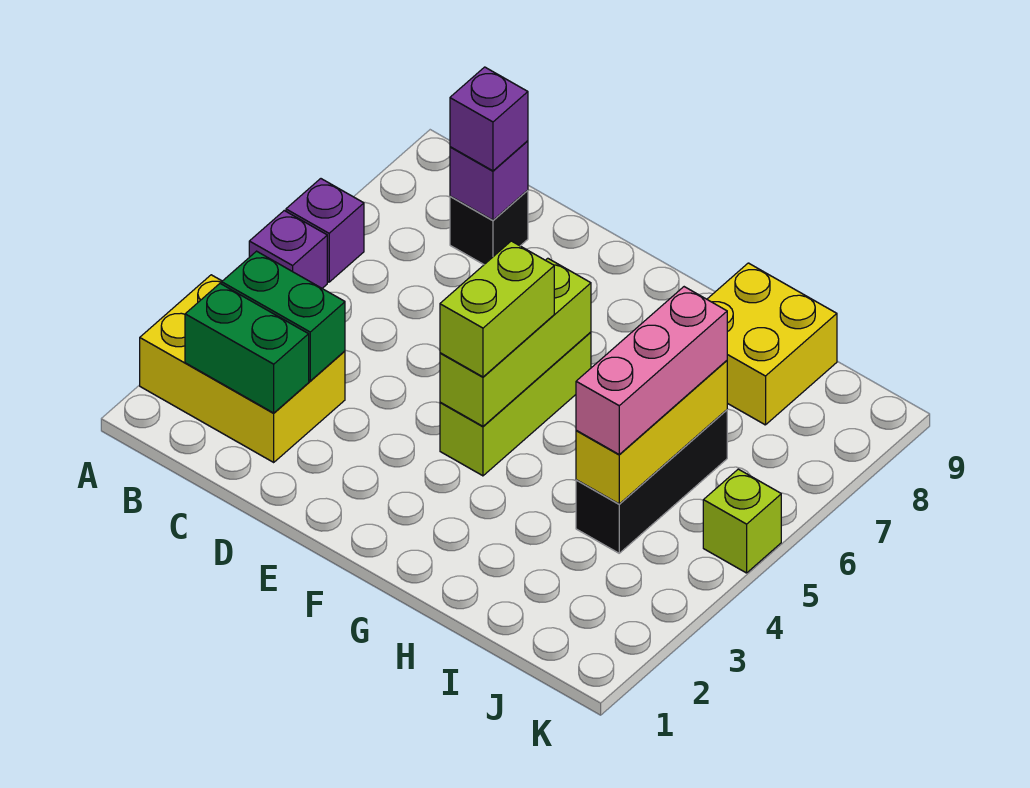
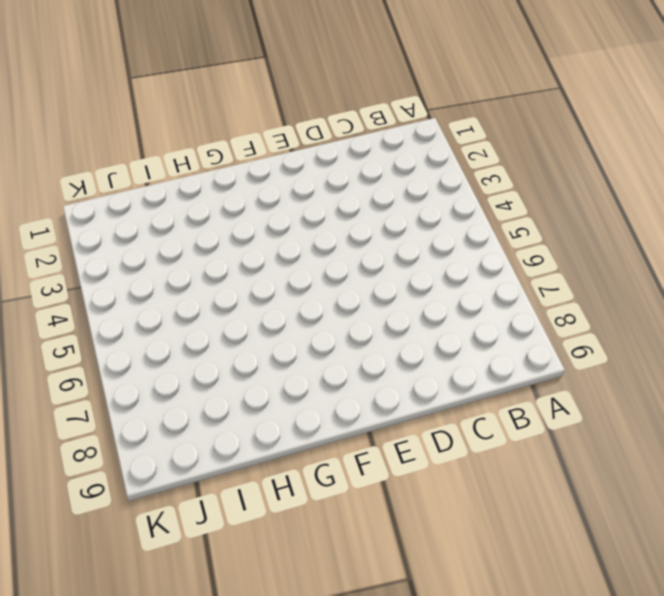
none -> yellow 2x3 brick [140,275,345,462]
none -> purple 1x1 brick [249,211,327,288]
none -> purple 1x1 brick [286,179,364,282]

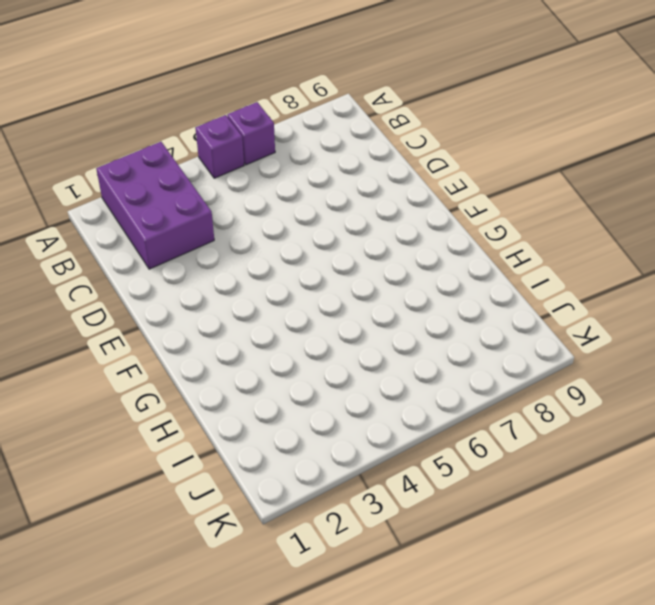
purple 2x3 brick [96,142,214,269] -> yellow 2x3 brick [140,275,345,462]
none -> black 1x1 brick [450,190,528,264]
none -> lime 1x3 brick [440,332,591,476]
none -> yellow 2x2 brick [707,263,837,425]

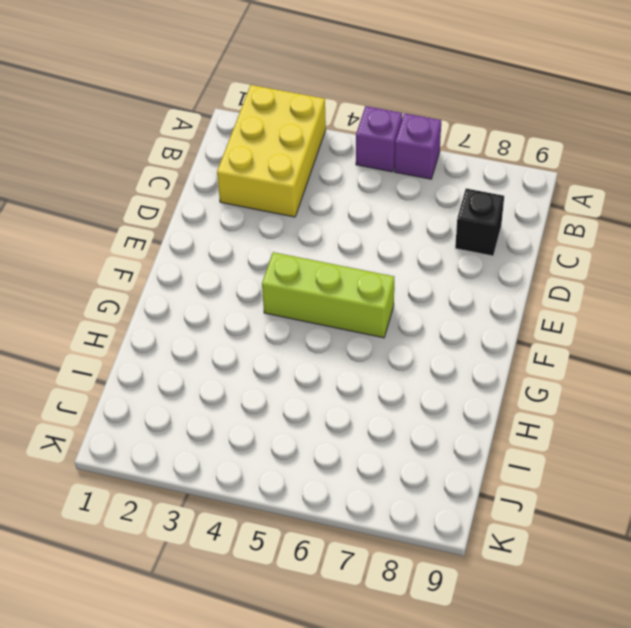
none -> yellow 2x2 brick [707,263,837,425]
none -> black 1x3 brick [576,410,727,553]
none -> lime 1x1 brick [703,469,781,573]

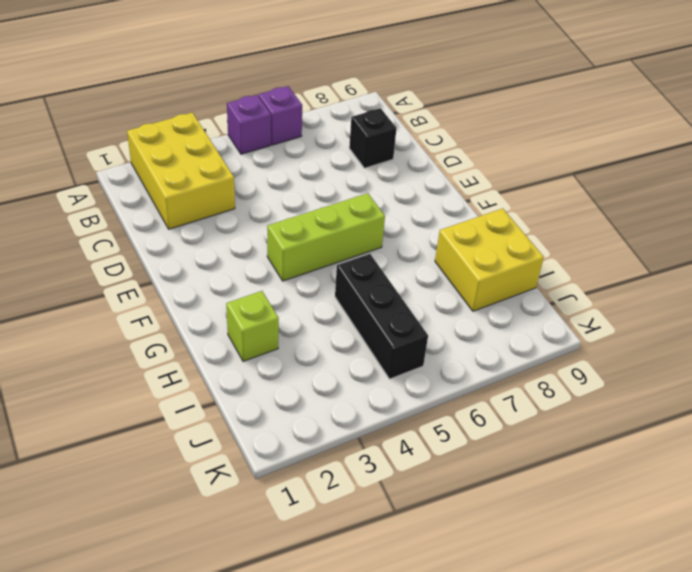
lime 1x1 brick [226,291,279,361] -> lime 1x1 brick moved to [703,469,781,573]
black 1x3 brick [335,254,428,379] -> black 1x3 brick turned to [576,410,727,553]
none -> green 1x2 brick [185,284,309,413]
none -> green 1x2 brick [222,251,345,381]
none -> purple 1x1 brick [450,141,528,220]

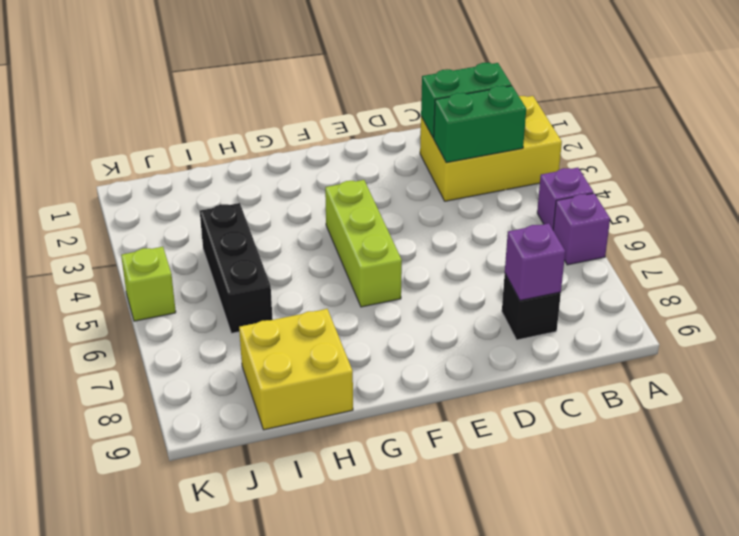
none -> lime 1x3 brick [440,258,591,426]
none -> yellow 1x3 brick [576,361,727,504]
none -> purple 1x1 brick [450,67,528,171]

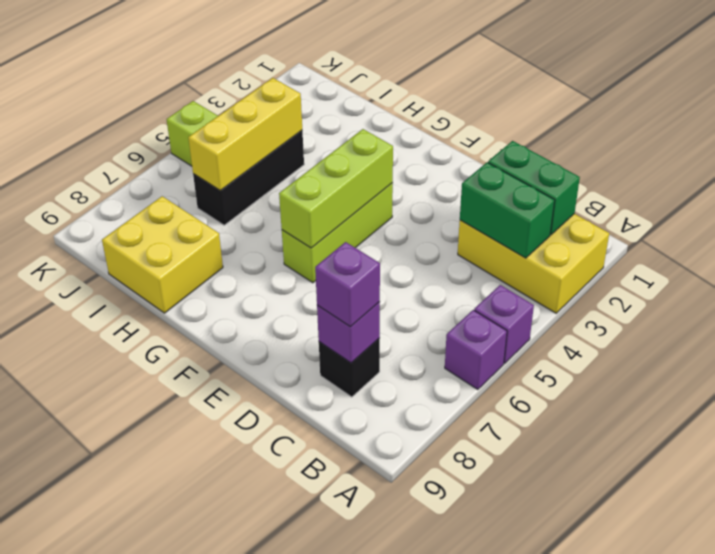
none -> lime 1x2 brick [440,241,554,377]
none -> pink 1x3 brick [576,287,727,455]

